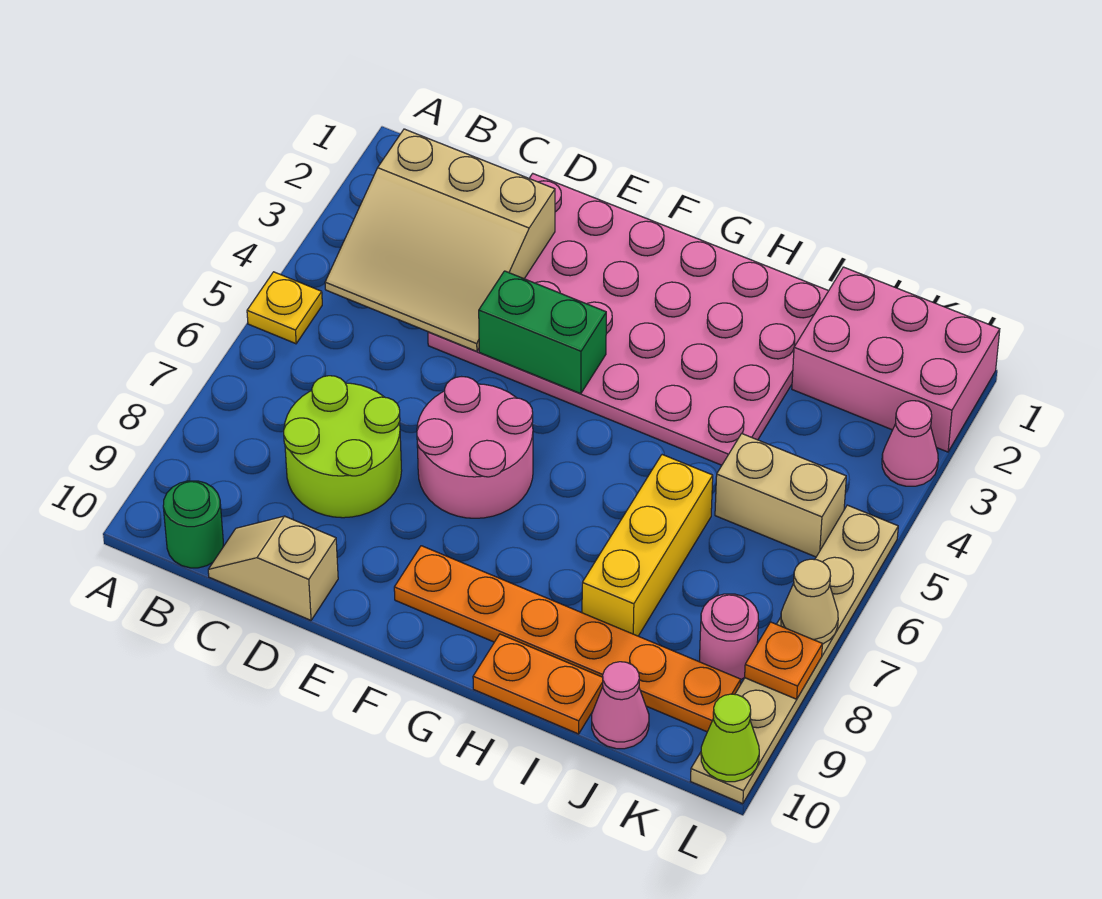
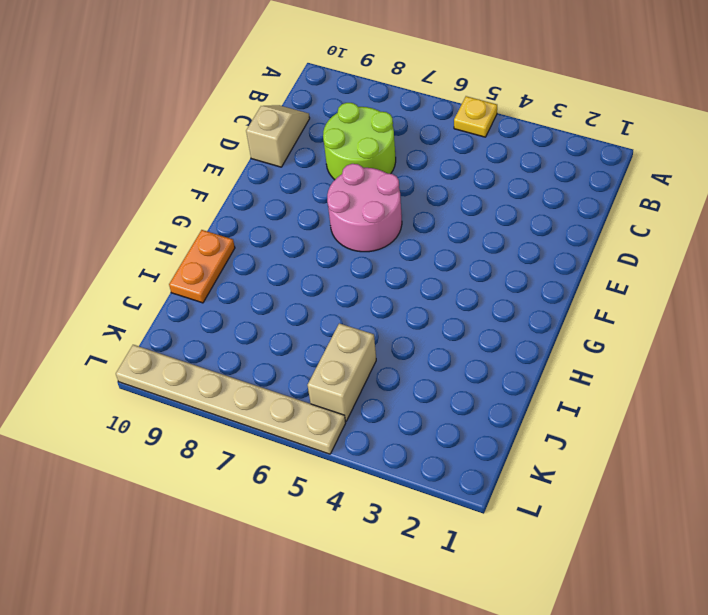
none -> green 1x1 round brick [163,481,223,568]
none -> pink 4x6 plate [428,174,828,465]
none -> orange 1x6 plate [394,546,741,732]

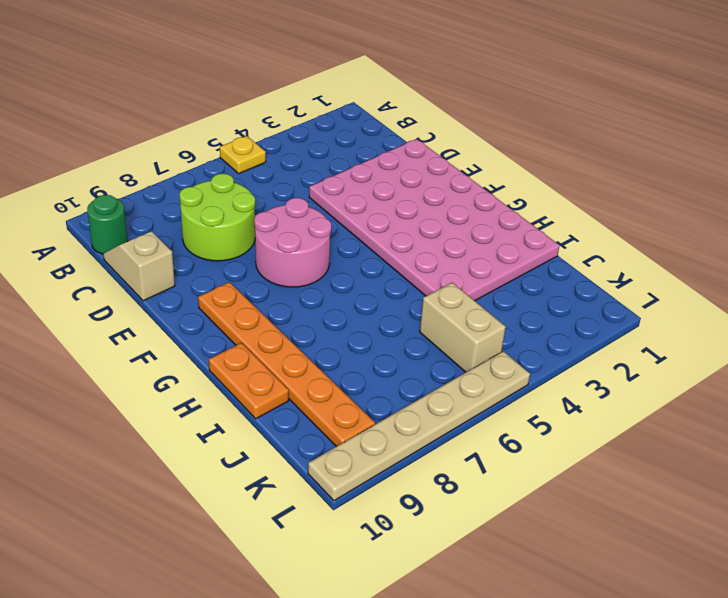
none -> yellow 1x3 brick [582,455,713,636]
none -> pink 2x3 brick [792,267,1000,452]
none -> pink 1x1 cone [592,662,649,749]

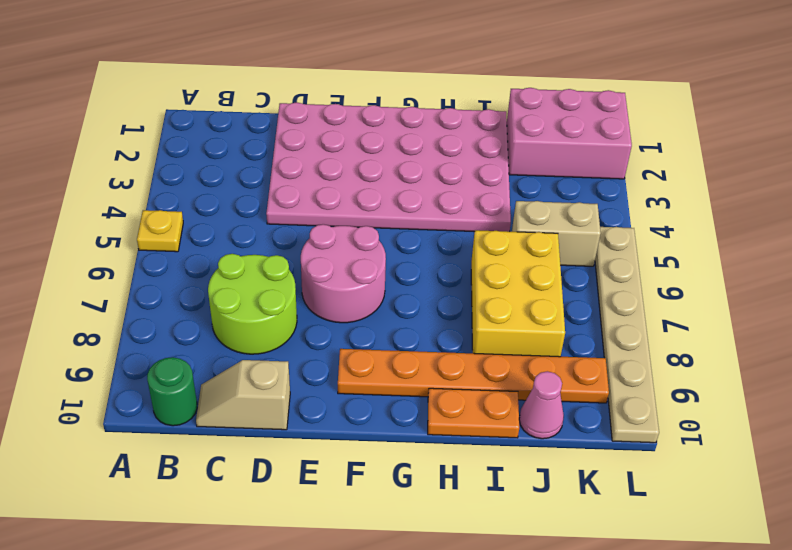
yellow 2x3 brick [471,230,565,357] -> yellow 1x3 brick [582,455,713,636]
none -> pink 1x1 round brick [700,594,759,679]
none -> pink 1x1 cone [882,401,938,486]
none -> tan 3x3 slope [325,129,555,352]

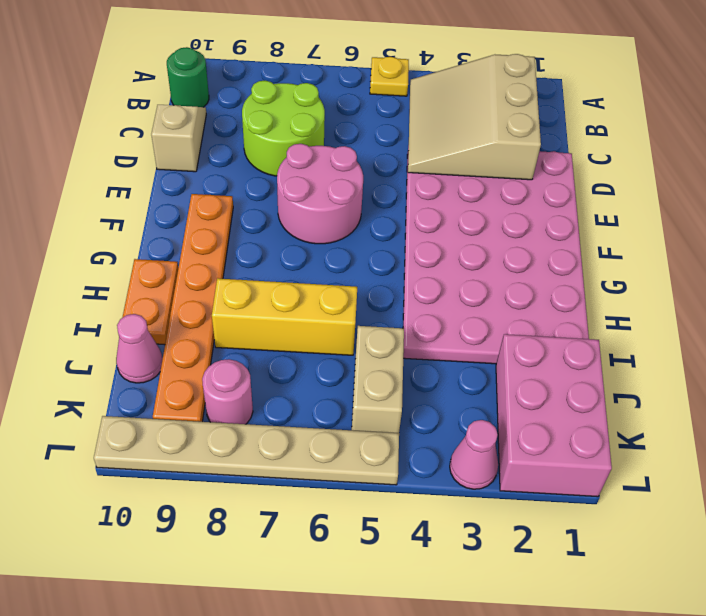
none -> green 1x2 brick [479,271,606,394]
none -> tan 1x1 cone [781,559,838,644]
none -> orange 1x1 plate [745,622,822,699]

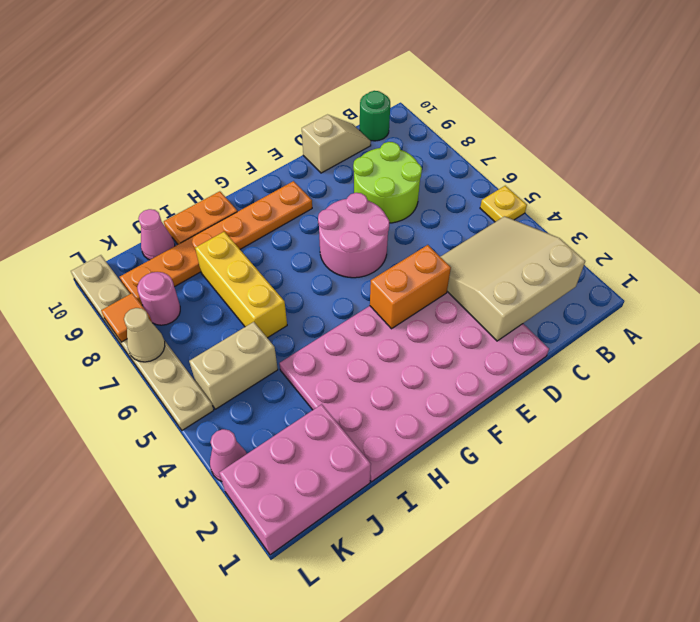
orange 1x2 brick [370,245,451,329] -> green 1x2 brick [479,271,606,394]
orange 1x1 tile [101,293,152,342] -> orange 1x1 plate [745,622,822,699]
none -> lime 1x1 cone [701,694,759,782]

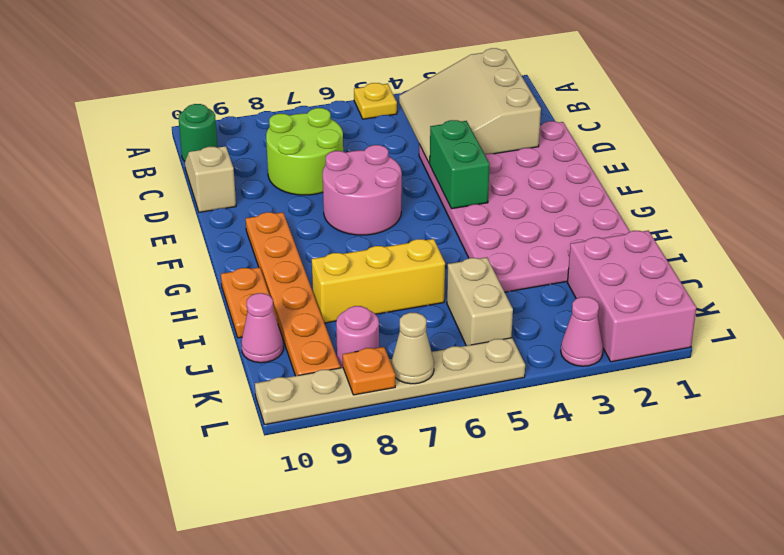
none -> lime 1x1 cone [701,694,759,782]

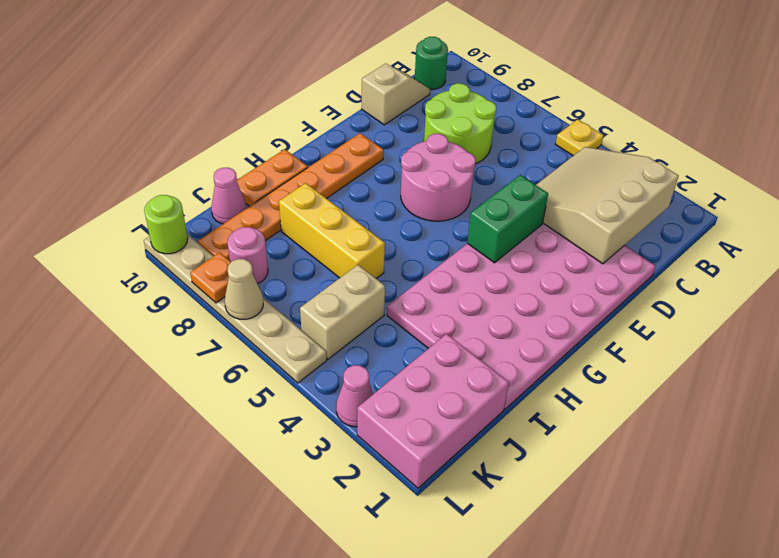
lime 1x1 round brick [144,195,188,254] -> lime 1x1 cone [701,694,759,782]

